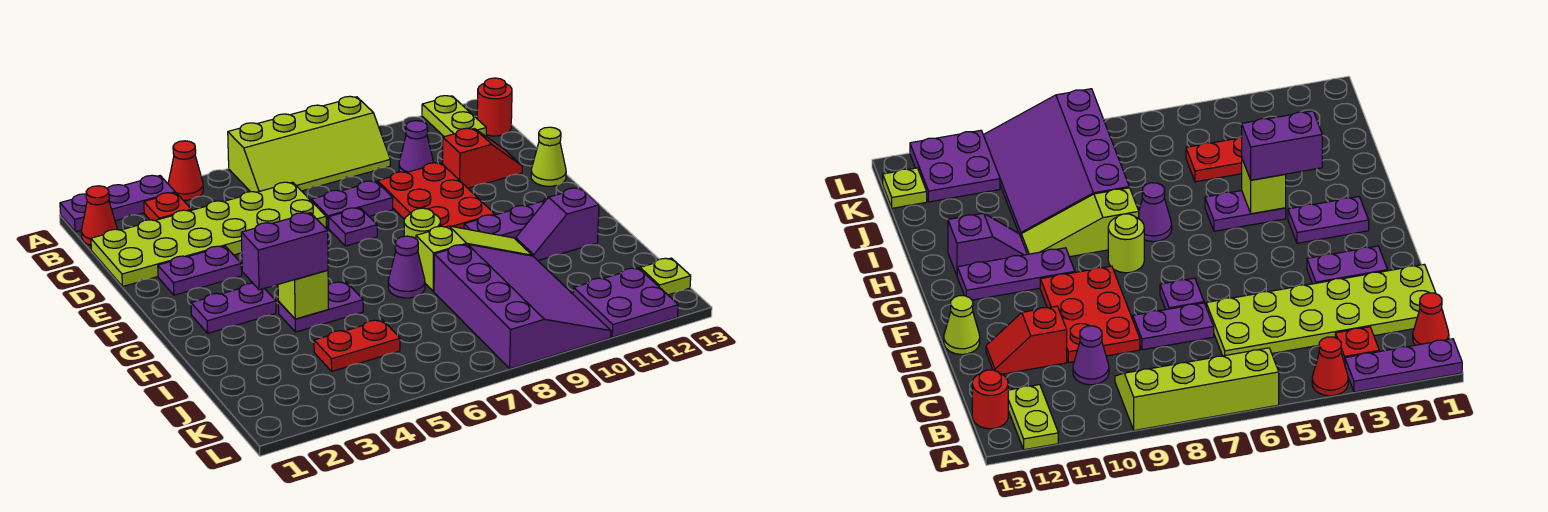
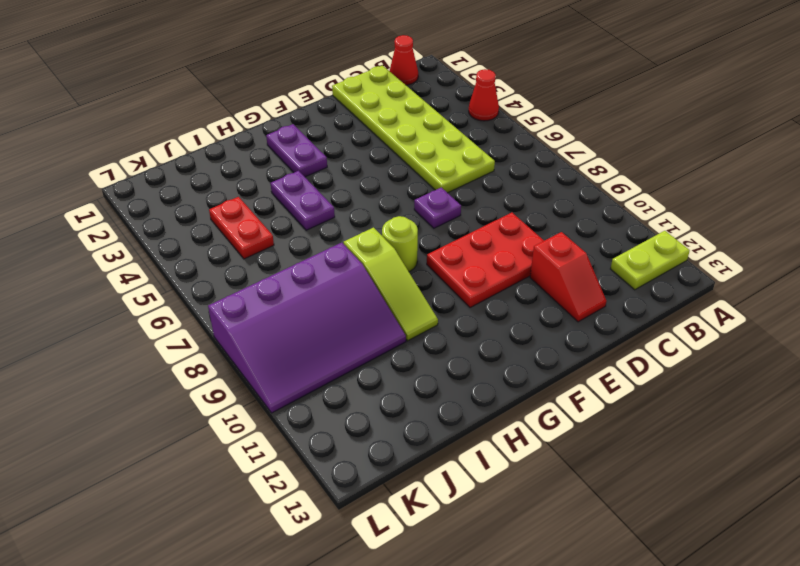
none -> purple 1x3 plate [60,175,175,232]
none -> lime 2x4 slope [228,96,390,192]
none -> red 1x1 plate [144,193,191,221]

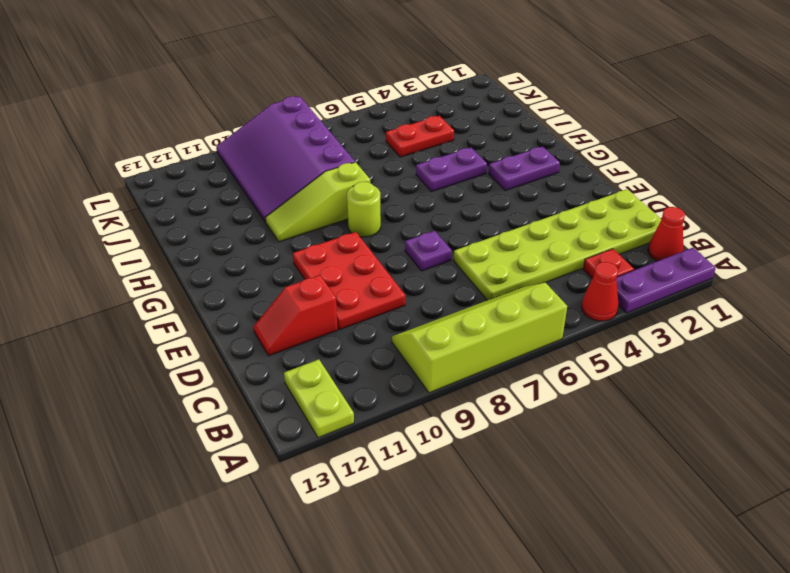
none -> red 1x1 round brick [477,78,512,136]
none -> purple 1x1 cone [399,121,434,173]
none -> purple 1x2 plate [311,181,393,228]

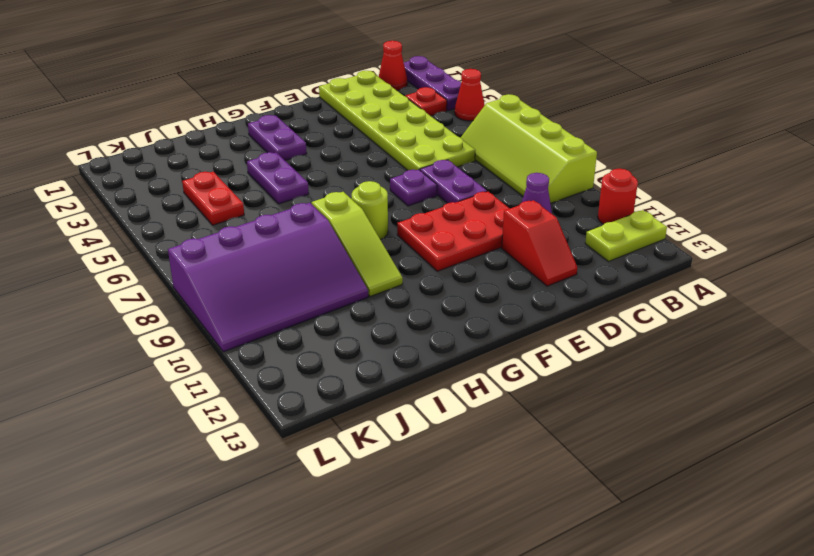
red 1x1 round brick [598,169,638,224] -> red 1x1 round brick moved to [477,78,512,136]
none -> purple 1x2 plate [158,246,242,295]
none -> lime 1x1 cone [531,127,566,186]
none -> purple 1x3 plate [464,197,548,239]

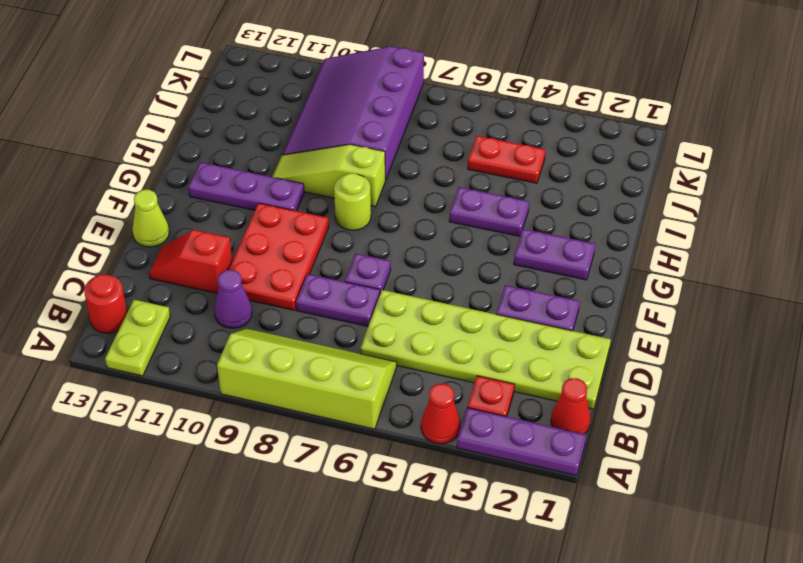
none -> purple 1x1 cone [388,236,425,298]
none -> purple 1x2 slope [516,188,599,260]
none -> purple 2x2 plate [573,268,678,337]

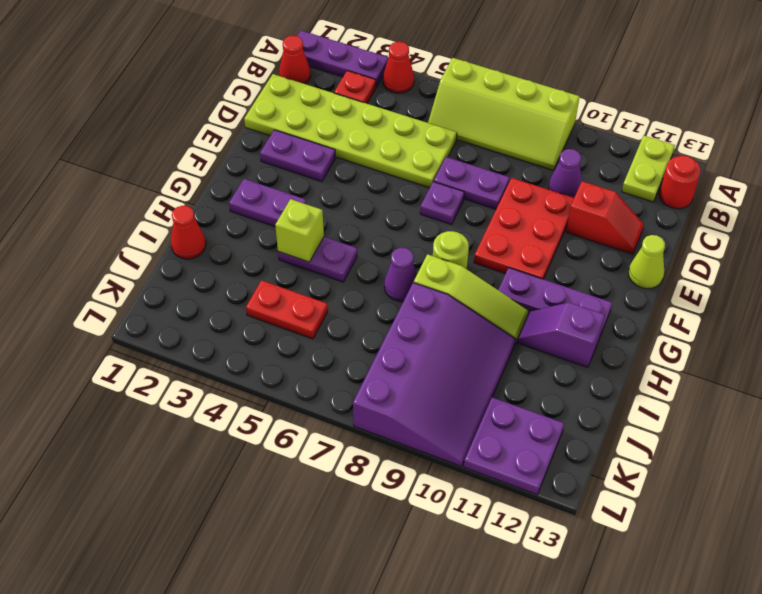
red 1x1 cone [171,206,206,259] -> none
none -> lime 1x1 plate [640,258,691,295]
none -> purple 1x2 brick [241,213,328,290]

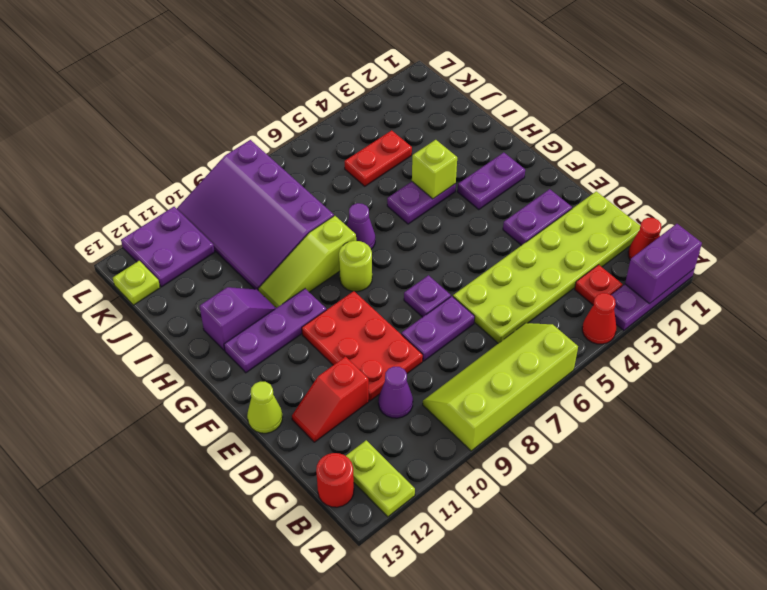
purple 1x2 brick [625,224,702,304] -> purple 1x2 brick moved to [241,213,328,290]

